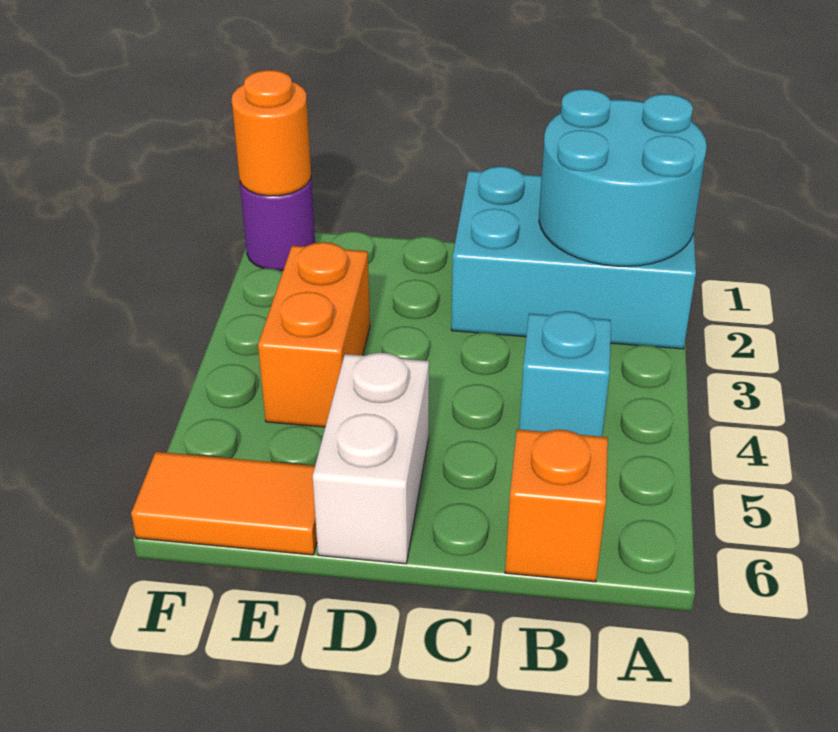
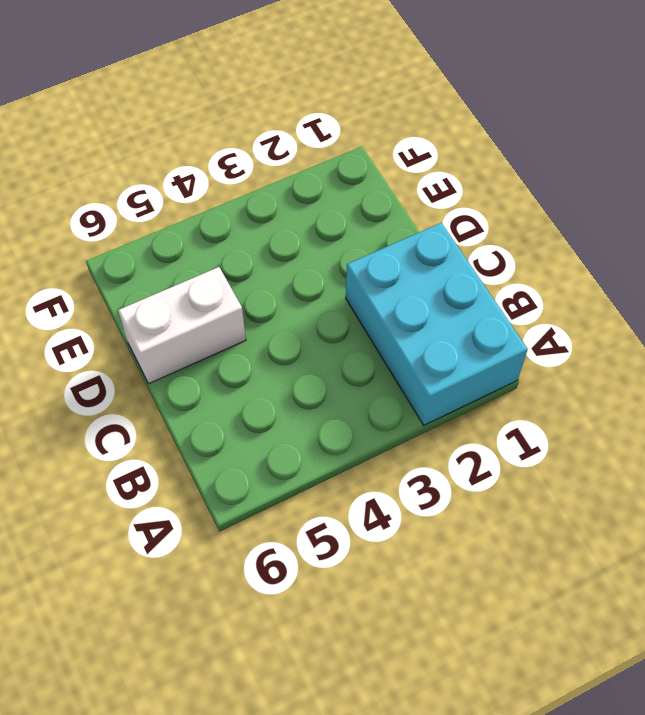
none -> cyan 1x1 brick [519,311,611,437]
none -> orange 1x1 brick [505,429,608,582]

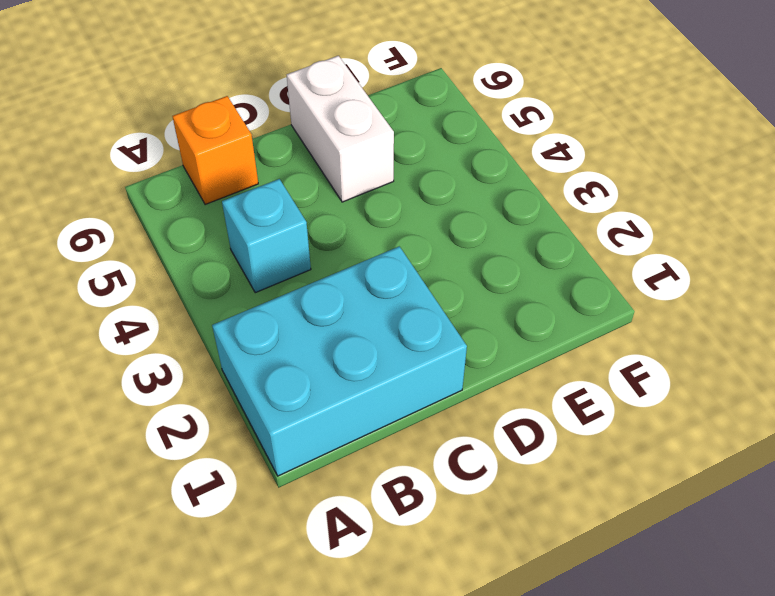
none -> orange 1x2 brick [258,242,370,427]
none -> orange 1x2 tile [131,452,317,555]

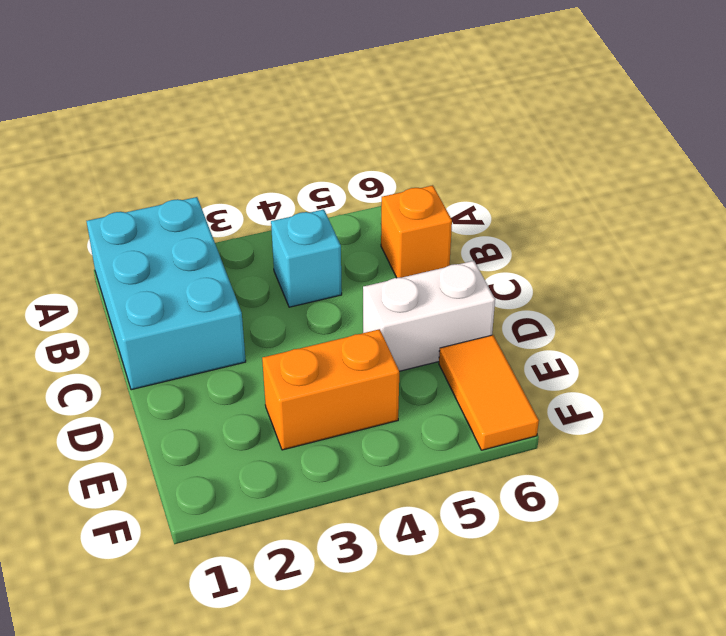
none -> purple 1x1 round brick [240,179,315,271]
none -> cyan 2x2 round brick [539,89,707,266]

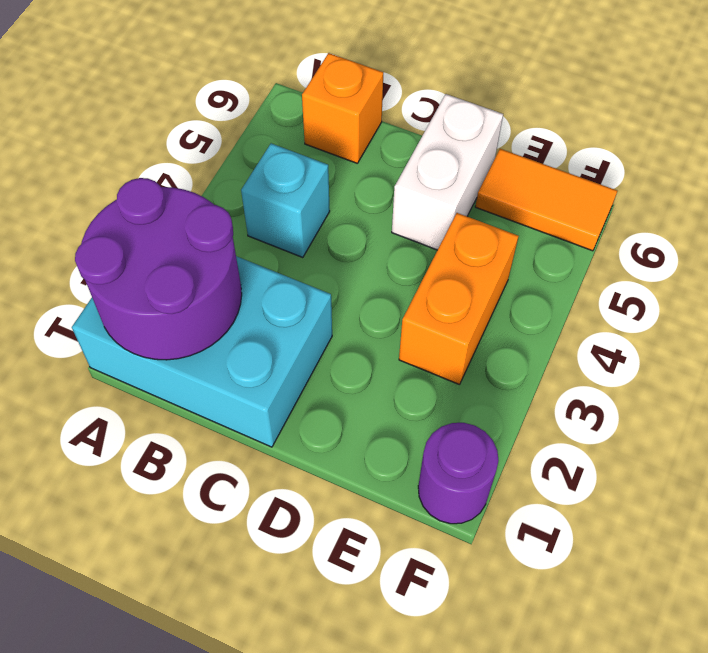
purple 2x2 round brick [75,178,242,360] -> cyan 2x2 round brick [539,89,707,266]
none -> orange 1x1 round brick [232,70,311,196]

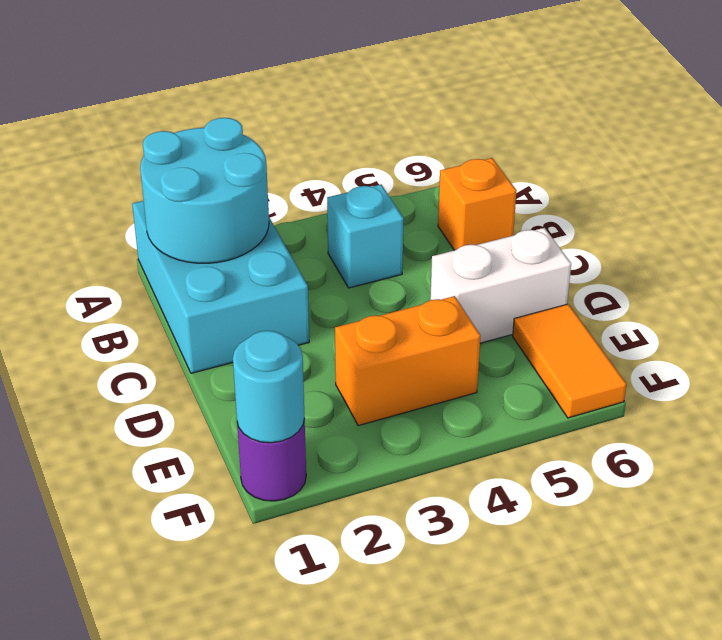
cyan 1x1 round brick [233,331,305,443] -> orange 1x1 round brick [232,70,311,196]

